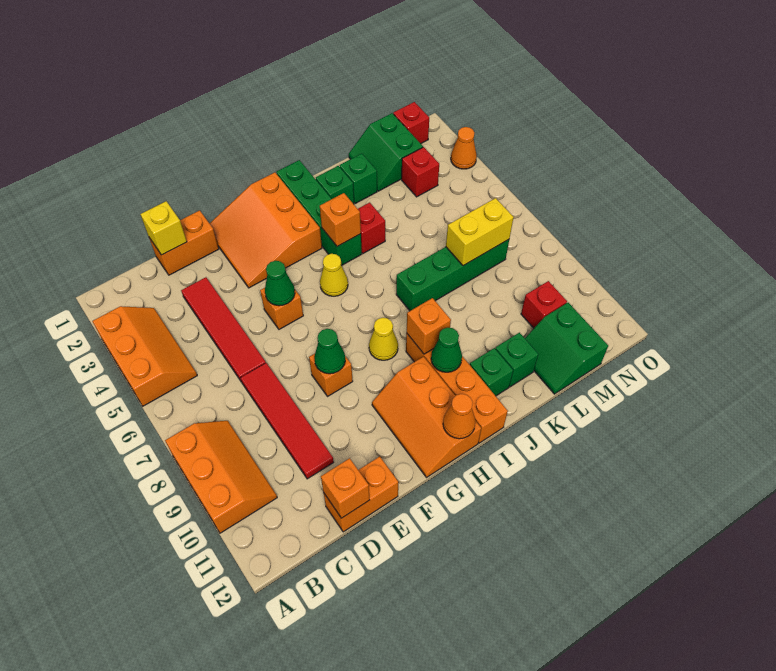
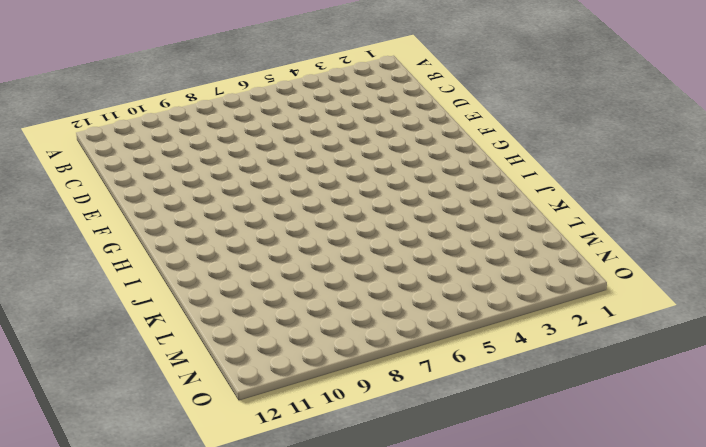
none -> orange 2x3 slope [92,306,197,406]
none -> orange 2x3 slope [165,421,277,533]
none -> orange 1x2 brick [149,210,219,275]
none -> red 1x4 tile [181,277,266,382]

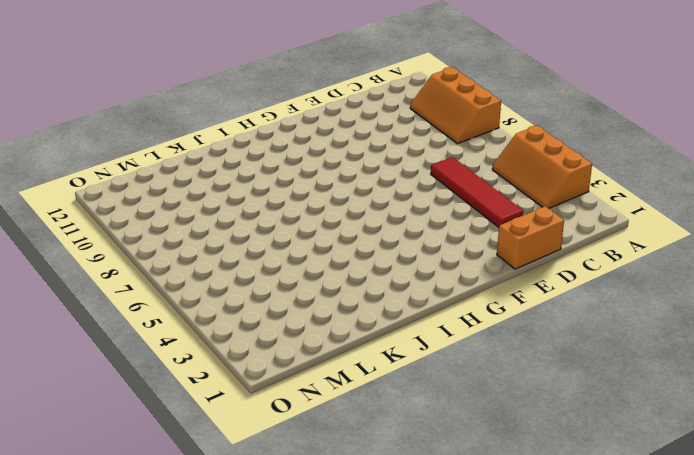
none -> red 1x4 tile [241,363,334,479]
none -> orange 1x2 brick [324,457,398,532]
none -> orange 3x3 slope [209,172,322,288]
none -> orange 1x1 brick [260,288,303,329]

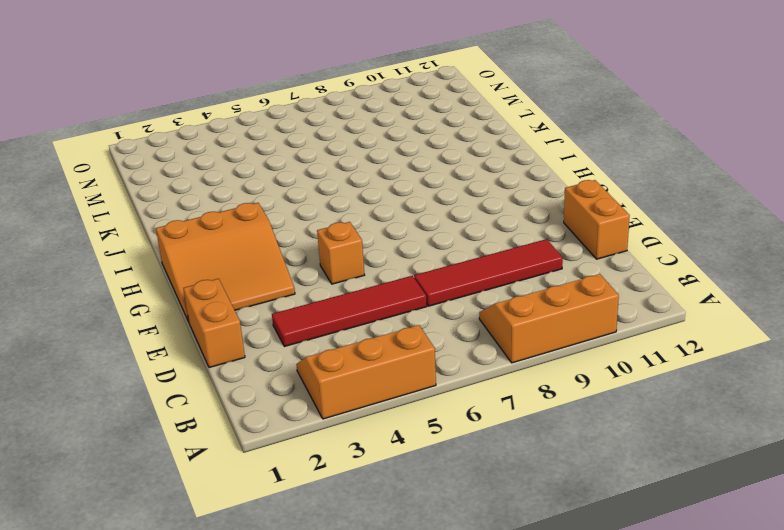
none -> orange 1x1 brick [309,354,353,396]
none -> orange 2x3 slope [372,357,481,477]
none -> yellow 1x1 cone [320,254,348,296]
none -> yellow 1x1 cone [369,318,398,360]

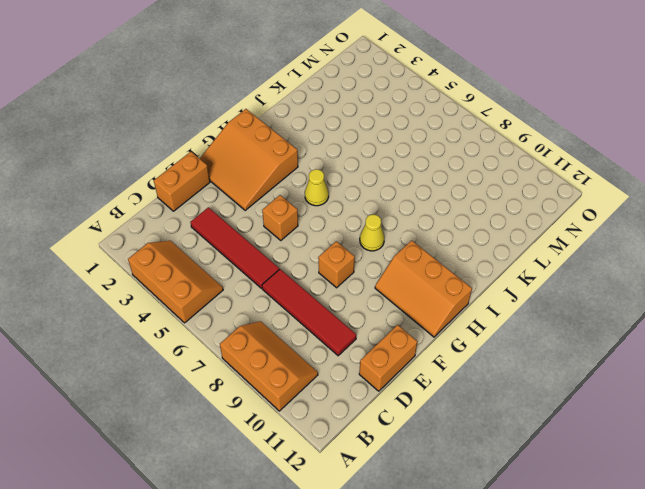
none -> green 1x4 brick [276,160,362,266]
none -> orange 1x4 brick [406,333,508,443]
none -> green 1x1 brick [316,166,354,204]
none -> red 1x1 brick [358,202,385,253]

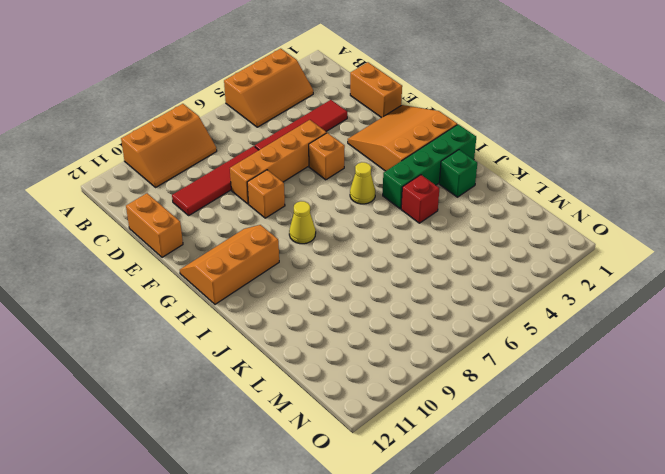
orange 1x4 brick [230,120,327,204] -> orange 1x4 brick moved to [406,333,508,443]
none -> green 1x4 brick [396,240,509,311]
none -> green 1x1 brick [470,348,513,396]
none -> green 1x1 brick [339,154,377,203]
none -> green 1x1 brick [495,333,538,387]

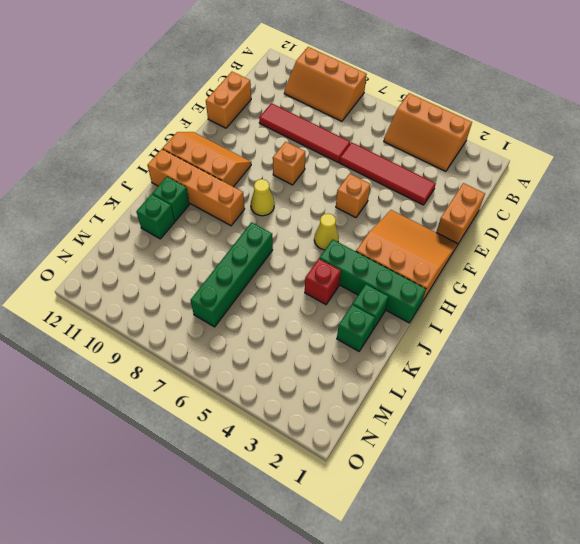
none -> green 2x2 slope [349,113,423,191]
none -> green 2x2 slope [525,303,608,394]
none -> red 1x1 brick [402,147,439,197]
none -> red 1x1 brick [521,281,567,328]

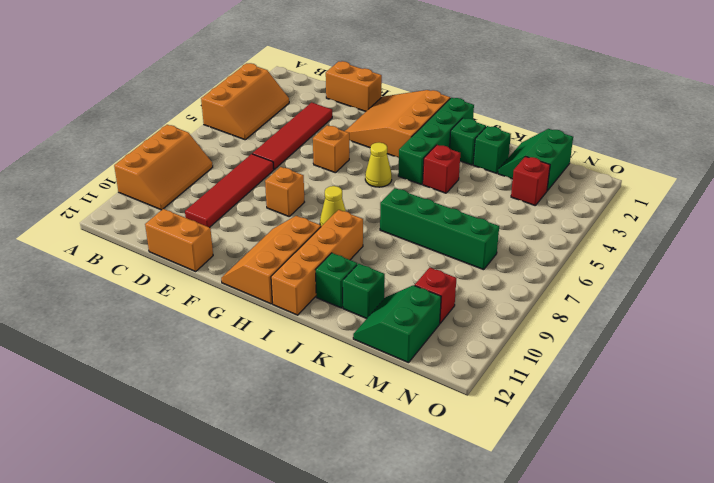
none -> red 1x1 brick [393,102,429,143]
none -> orange 1x1 cone [451,127,477,169]
none -> yellow 1x1 brick [140,201,187,255]
none -> orange 1x1 brick [321,458,369,518]

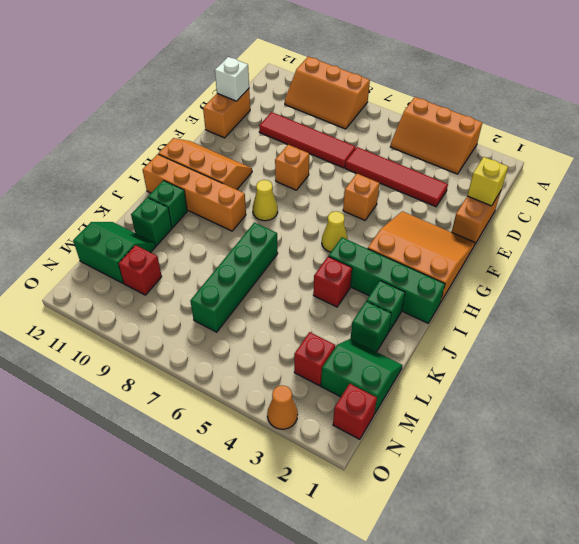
white 1x1 brick [215,57,249,101] -> orange 1x1 brick [321,458,369,518]
none -> green 1x1 cone [265,261,295,306]
none -> green 1x1 cone [314,329,345,374]
none -> orange 1x1 cone [443,394,475,439]
none -> orange 1x1 brick [320,193,361,246]

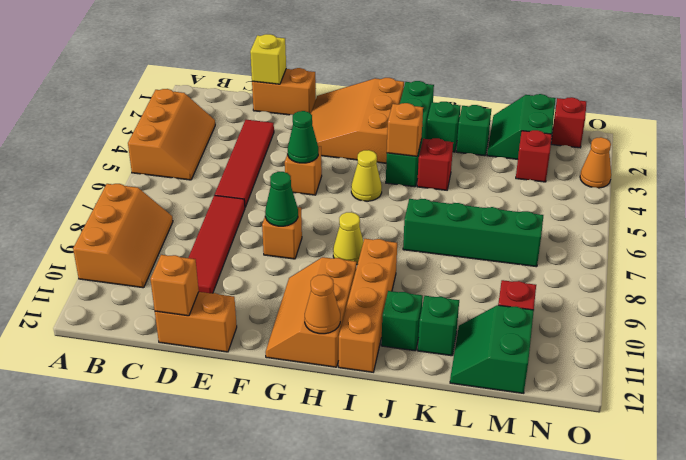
none -> orange 1x1 brick [407,298,451,354]
none -> green 1x1 cone [431,328,462,372]
none -> yellow 1x2 brick [446,198,514,266]

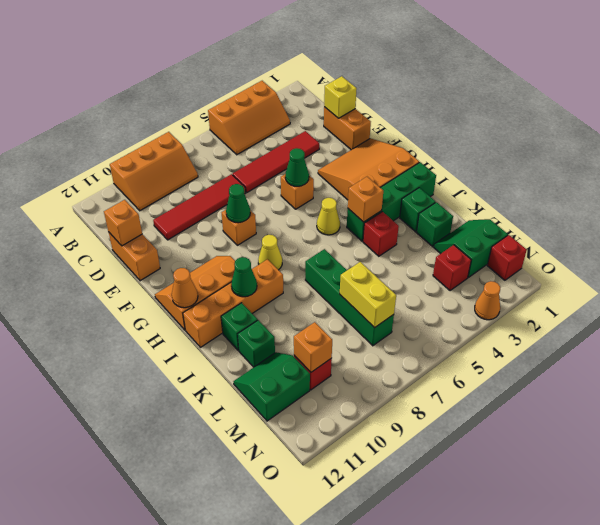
orange 1x1 brick [294,322,332,372] -> orange 1x1 brick moved to [407,298,451,354]

